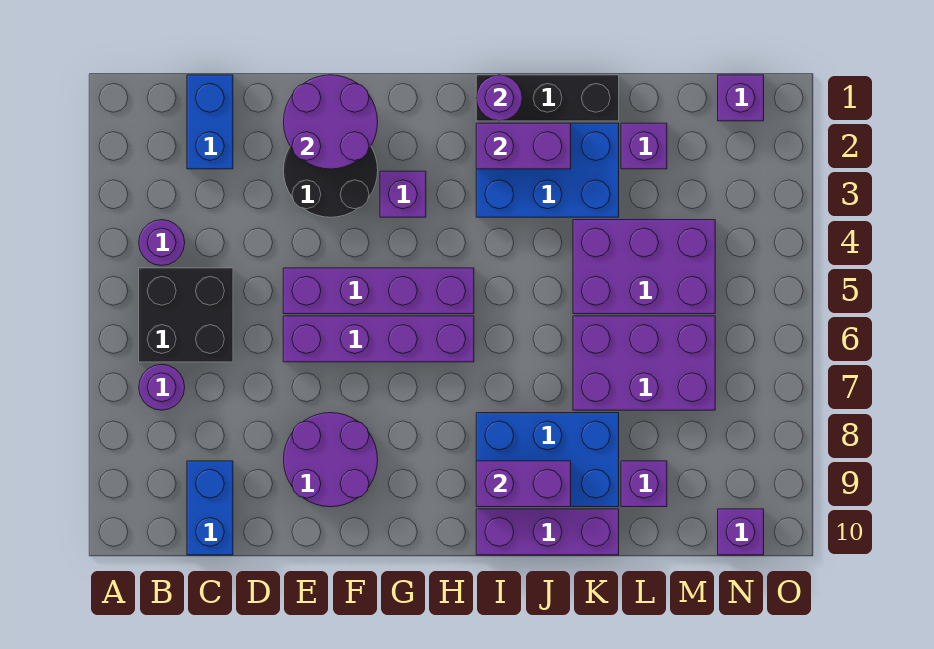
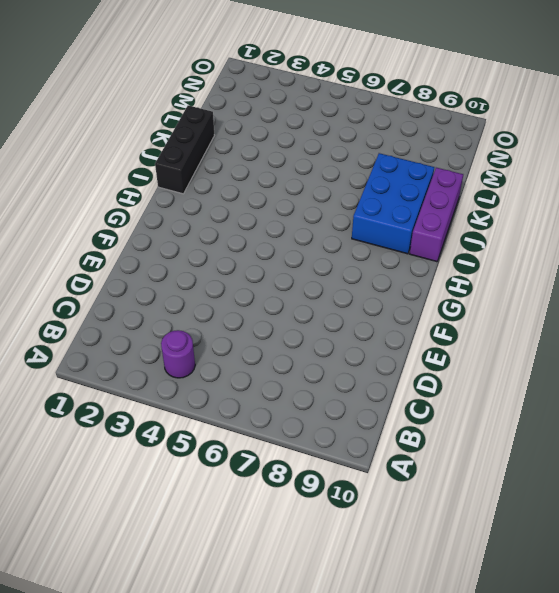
none -> black 2x2 brick [139,268,233,362]
none -> purple 1x1 round brick [139,364,185,410]
none -> blue 1x2 brick [187,75,233,169]

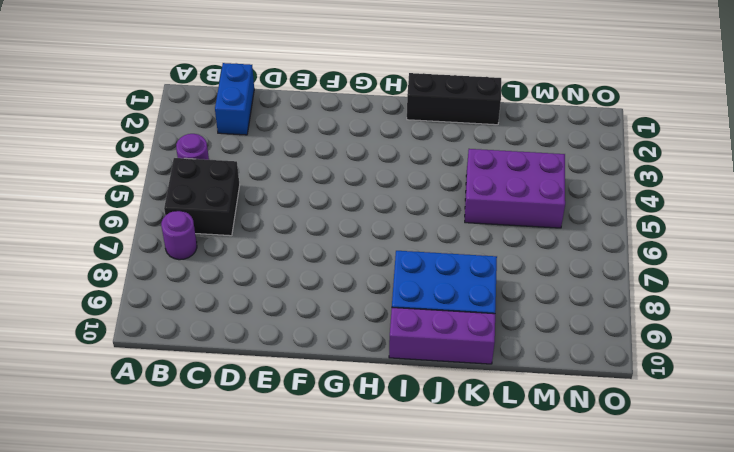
none -> blue 1x2 brick [187,461,233,555]
none -> black 2x2 round brick [284,146,378,217]
none -> purple 1x4 brick [283,268,474,314]

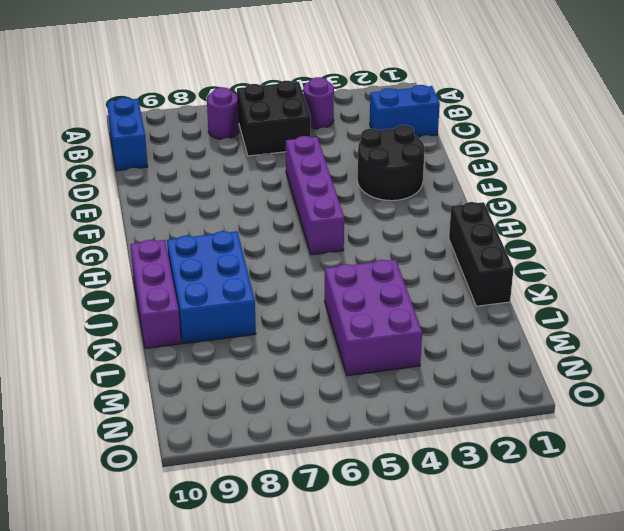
blue 1x2 brick [107,98,148,171] -> blue 1x2 brick turned to [187,461,233,555]
none -> purple 1x4 brick [283,316,474,362]
none -> purple 2x2 round brick [283,413,378,507]
none -> purple 1x1 brick [380,171,426,217]

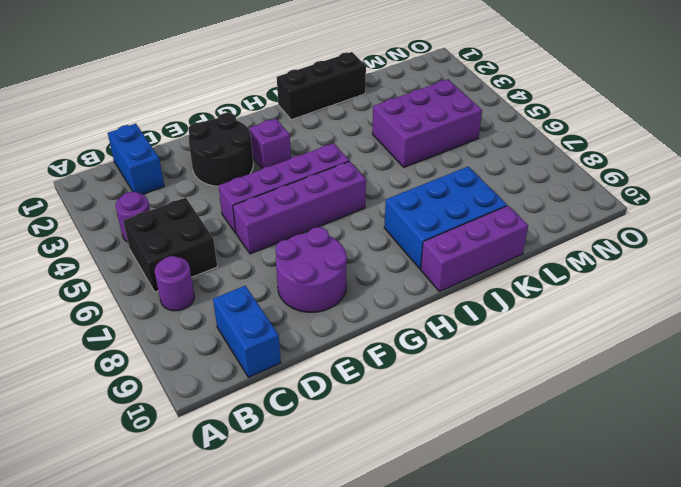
none -> blue 2x3 brick [476,123,619,217]
none -> purple 2x3 brick [573,316,715,410]
none -> purple 1x1 brick [621,123,667,169]

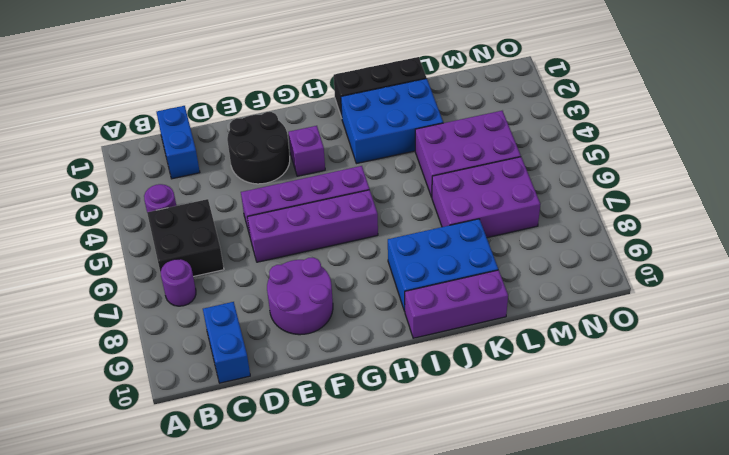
none -> purple 1x1 brick [621,123,667,169]
none -> purple 1x1 brick [621,461,667,507]
none -> purple 1x1 brick [718,75,764,121]

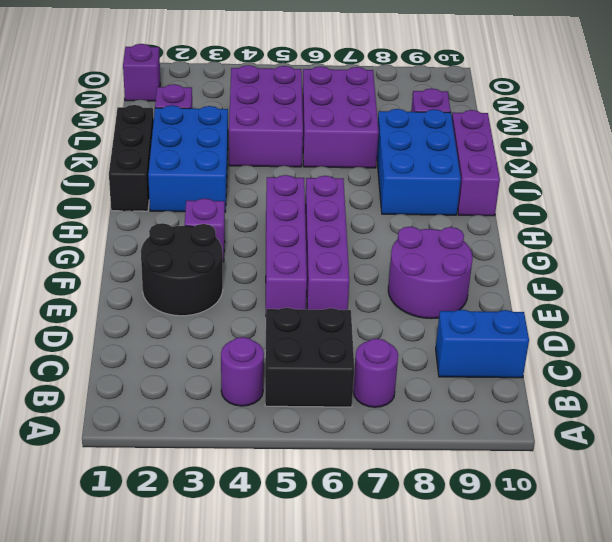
none -> blue 1x2 brick [187,75,233,169]
none -> purple 1x1 brick [718,509,764,555]
none -> purple 2x2 round brick [284,75,378,169]

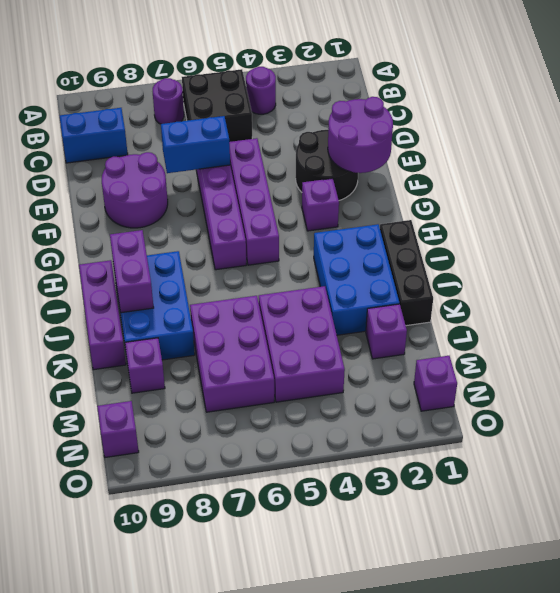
blue 1x2 brick [161,116,230,173] -> blue 1x2 brick moved to [187,75,233,169]
none -> purple 1x1 round brick [476,75,522,121]
none -> purple 1x2 brick [476,123,571,169]

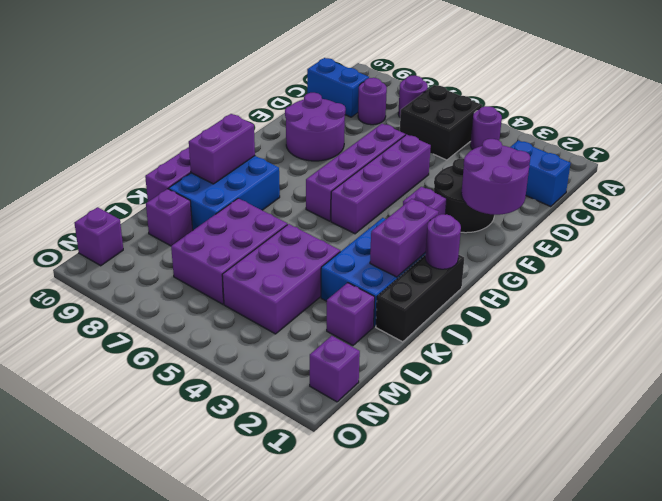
purple 1x1 round brick [358,78,387,125] -> none

